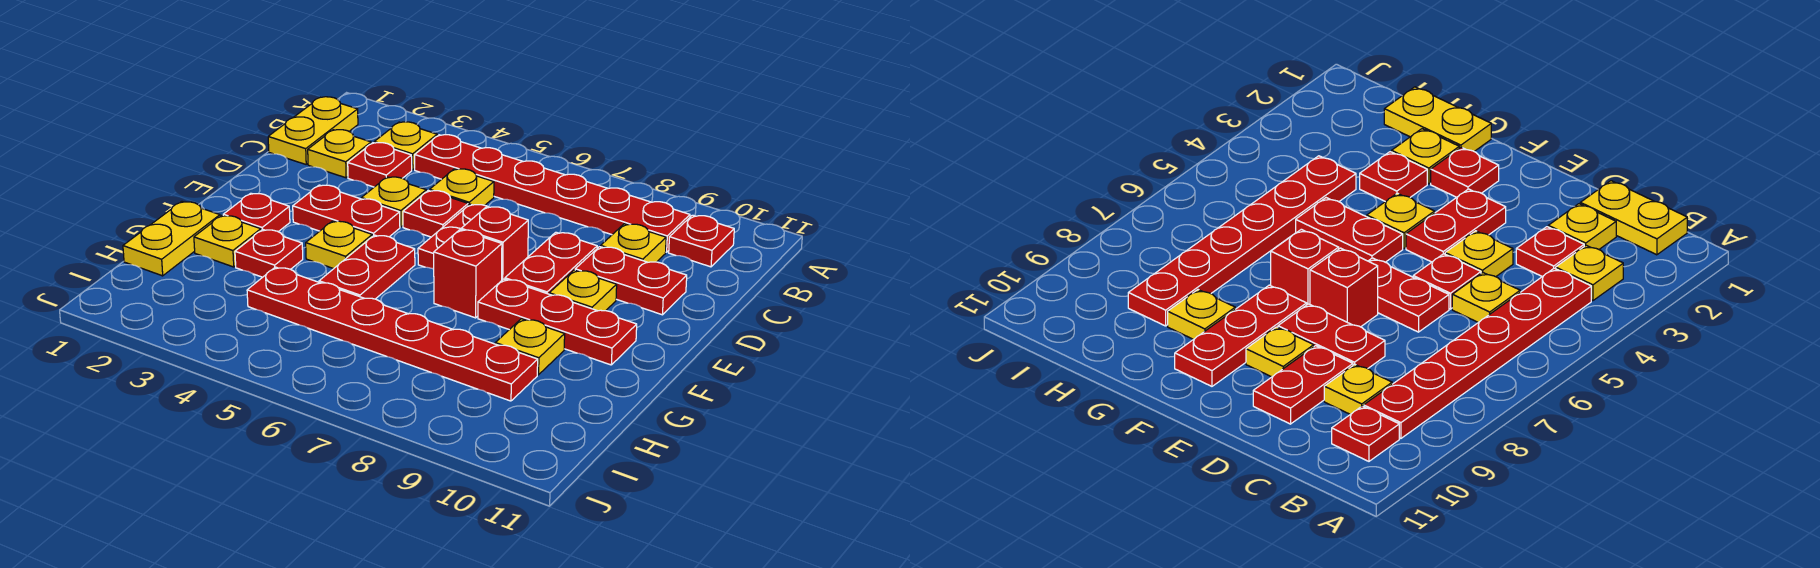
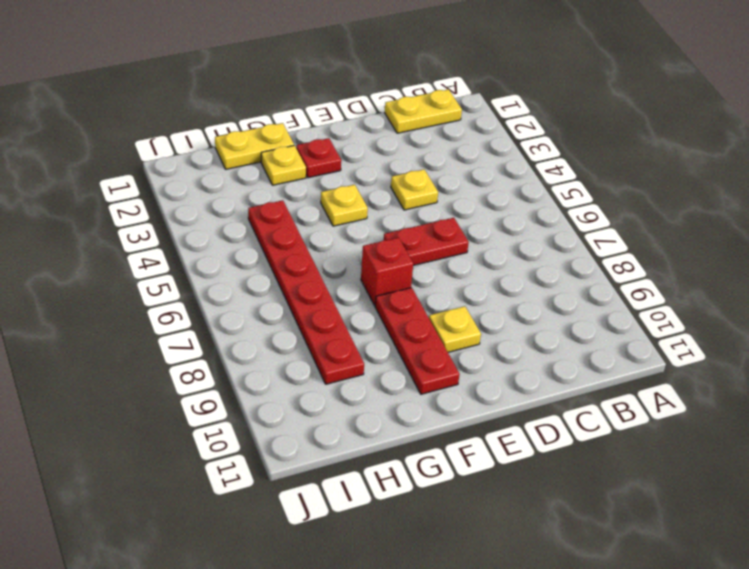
none -> yellow 1x1 plate [374,122,437,170]
none -> red 1x6 plate [415,135,690,252]
none -> red 1x1 plate [669,215,734,267]

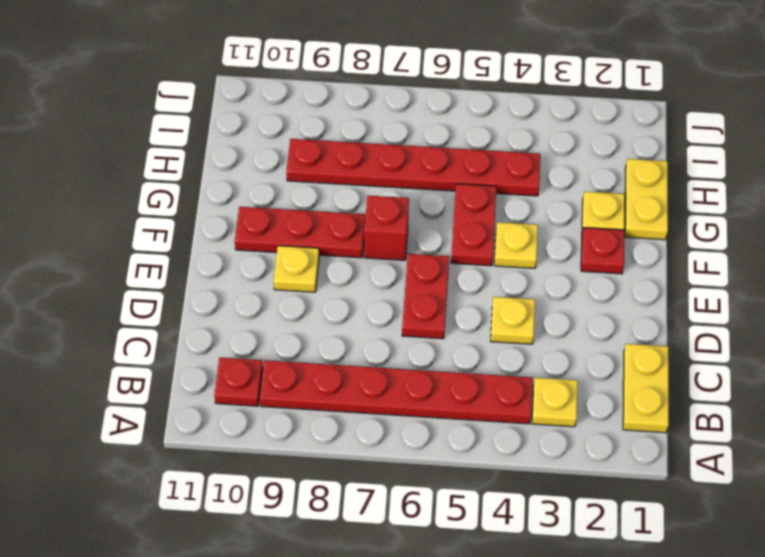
none -> yellow 1x1 plate [308,130,371,178]
none -> red 1x1 plate [348,143,412,187]
none -> yellow 1x1 plate [430,169,494,206]

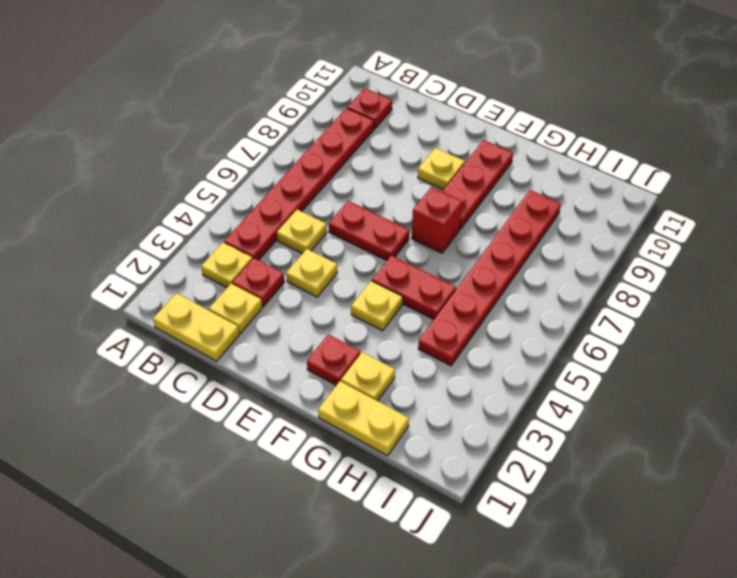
none -> yellow 1x1 plate [601,224,666,262]
none -> red 1x1 plate [403,191,468,237]
none -> red 1x2 plate [505,232,597,294]

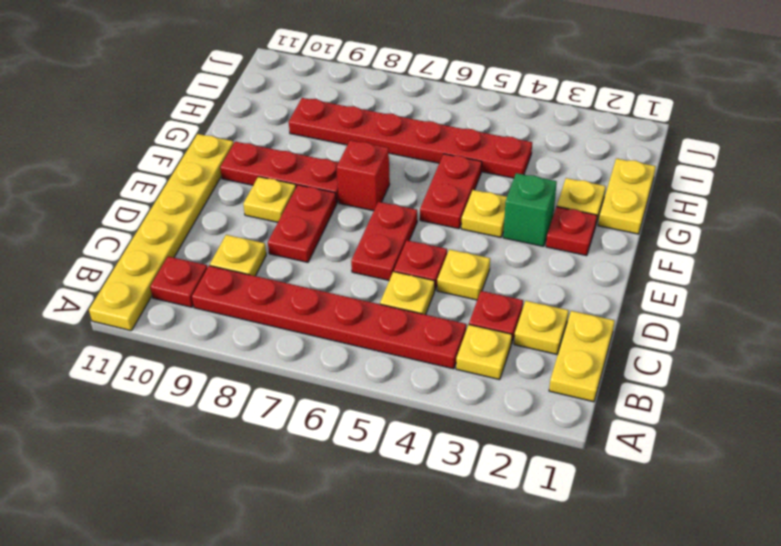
yellow 1x6 plate [89,134,234,331] -> none
green 1x1 brick [503,173,557,246] -> none
none -> red 1x2 plate [575,247,687,315]
none -> red 1x2 plate [293,185,400,237]
none -> red 1x1 brick [461,207,528,280]

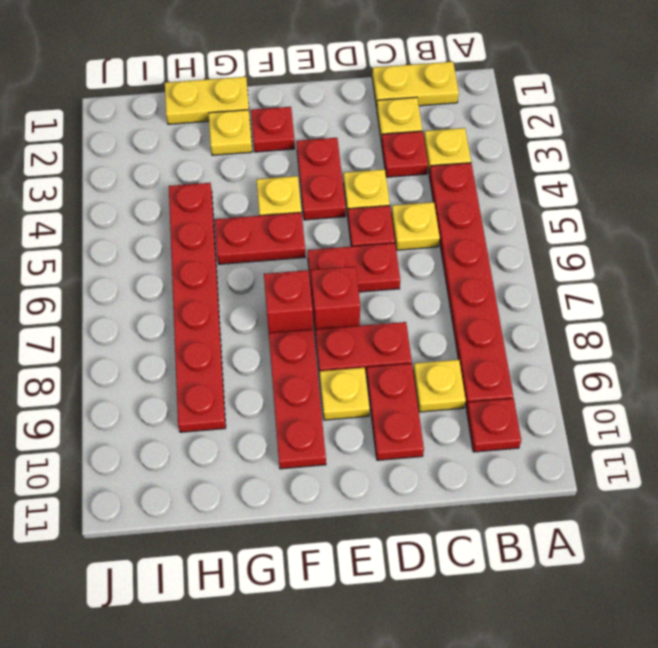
none -> red 1x1 plate [235,230,303,277]
none -> yellow 1x1 plate [495,319,565,375]

